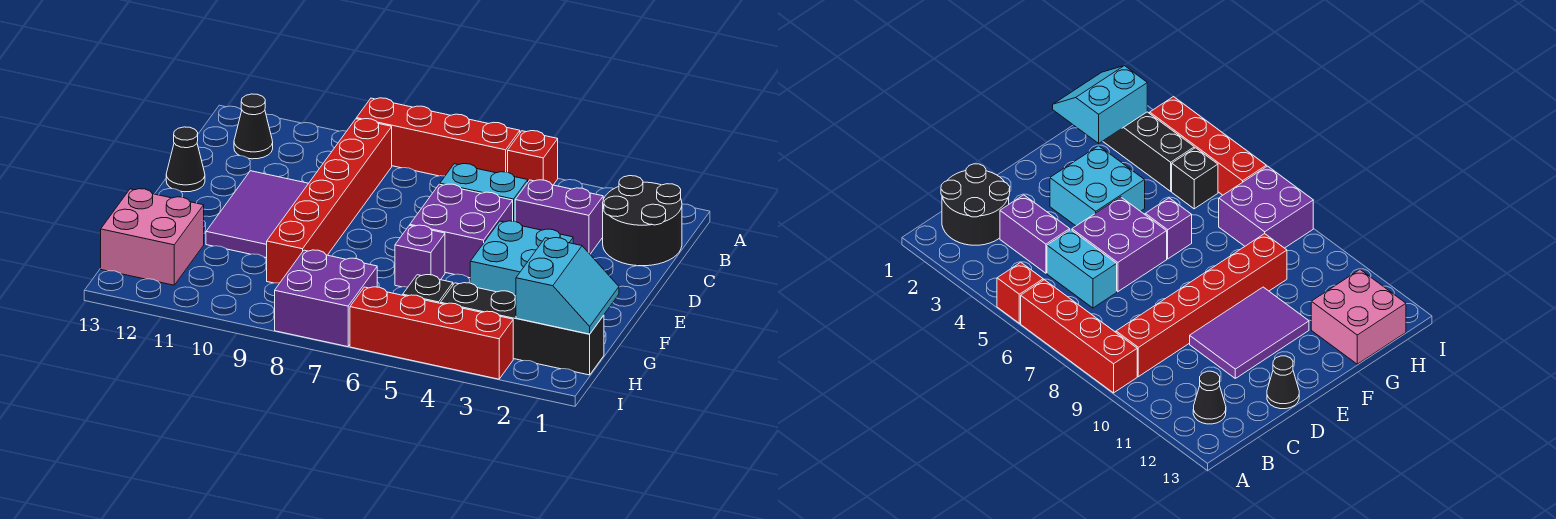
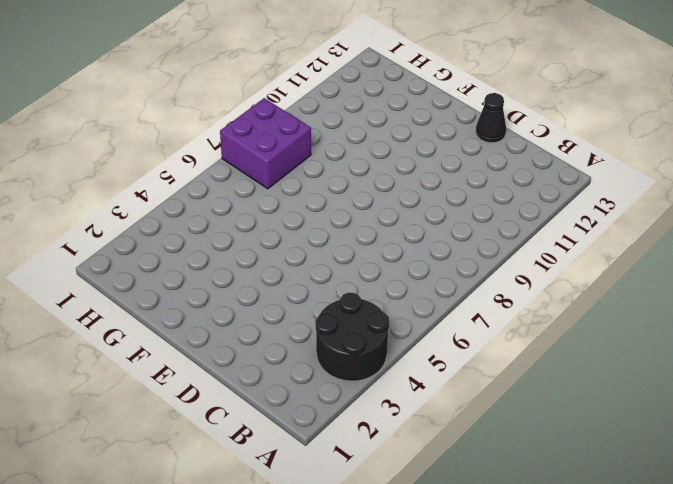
black 2x2 round brick [315,293,390,381] -> black 2x2 round brick moved to [603,176,682,266]
none -> red 1x1 brick [508,131,558,185]
none -> red 1x4 brick [357,98,520,176]
none -> red 1x6 brick [267,119,392,283]

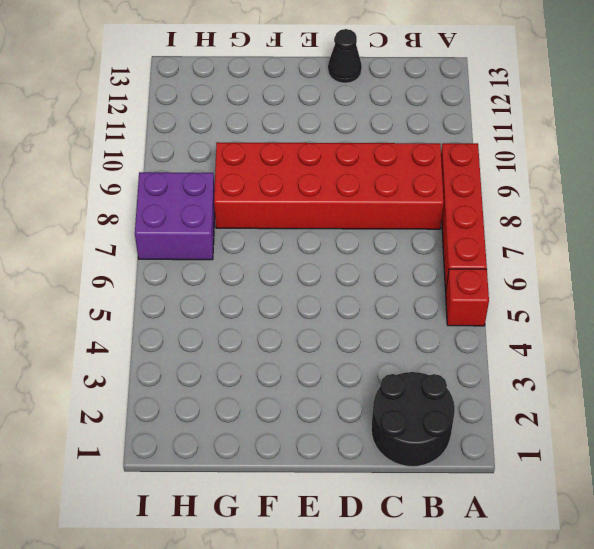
red 2x6 brick [214,142,444,229] -> red 1x6 brick [267,119,392,283]
none -> black 1x1 cone [234,94,273,159]
none -> purple 1x2 brick [515,180,603,254]
none -> cyan 1x2 brick [440,164,528,221]

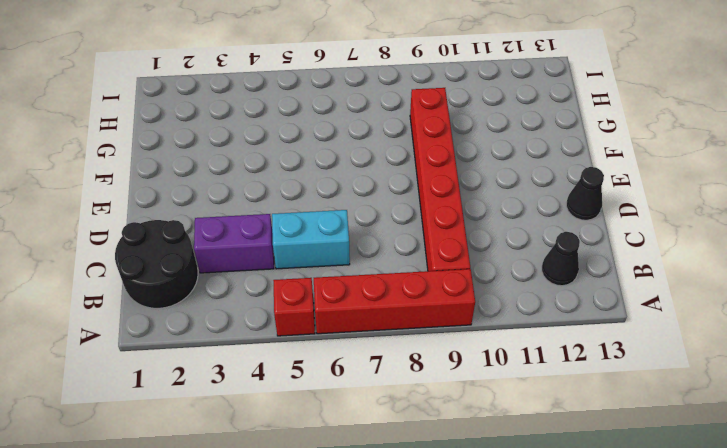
none -> purple 2x2 brick [410,184,513,278]
none -> purple 2x3 tile [206,171,309,258]
none -> cyan 2x2 brick [470,221,573,296]

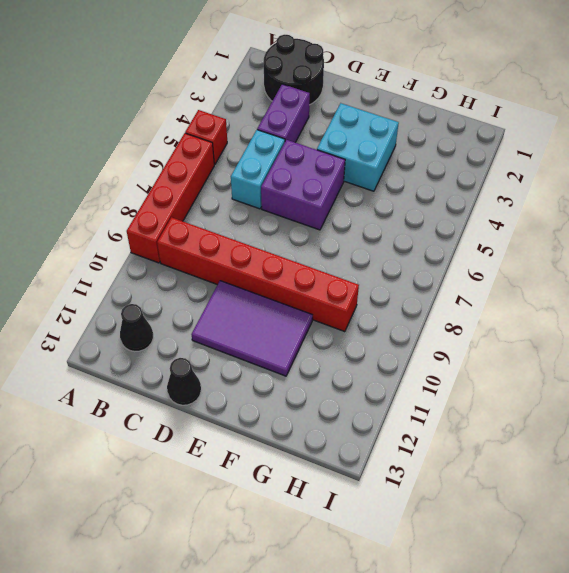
none -> purple 1x1 brick [395,225,445,287]
none -> pink 2x2 brick [101,189,204,285]
none -> black 1x4 brick [440,283,604,375]

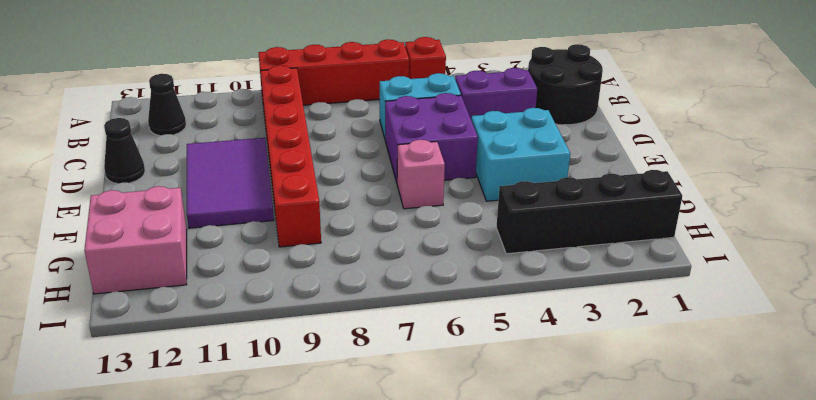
pink 1x1 brick [397,140,445,209] -> purple 1x1 brick [395,225,445,287]
none -> black 1x1 brick [403,275,453,303]
none -> purple 2x2 brick [275,250,377,347]
none -> red 1x4 brick [350,287,513,379]

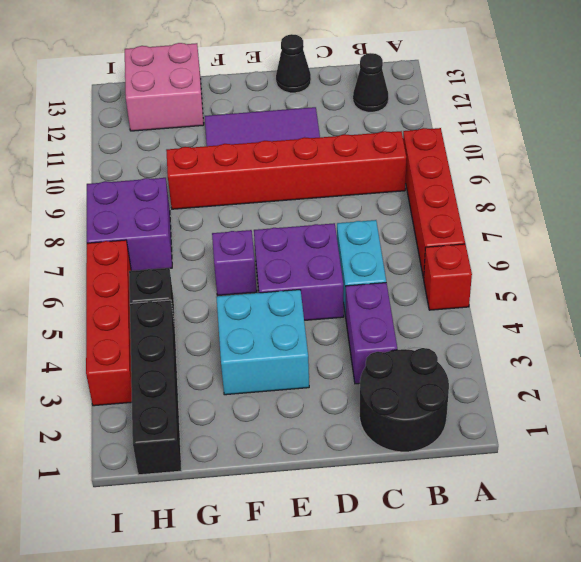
none -> cyan 2x2 slope [516,238,619,334]

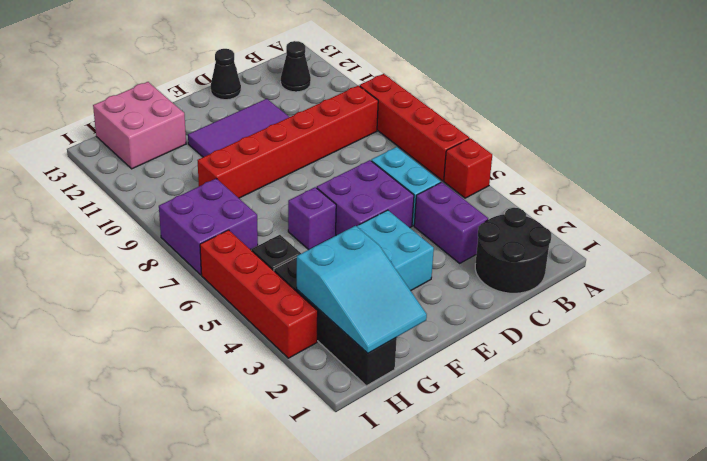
cyan 2x3 slope [297,226,427,353] -> cyan 2x2 slope [516,238,619,334]

